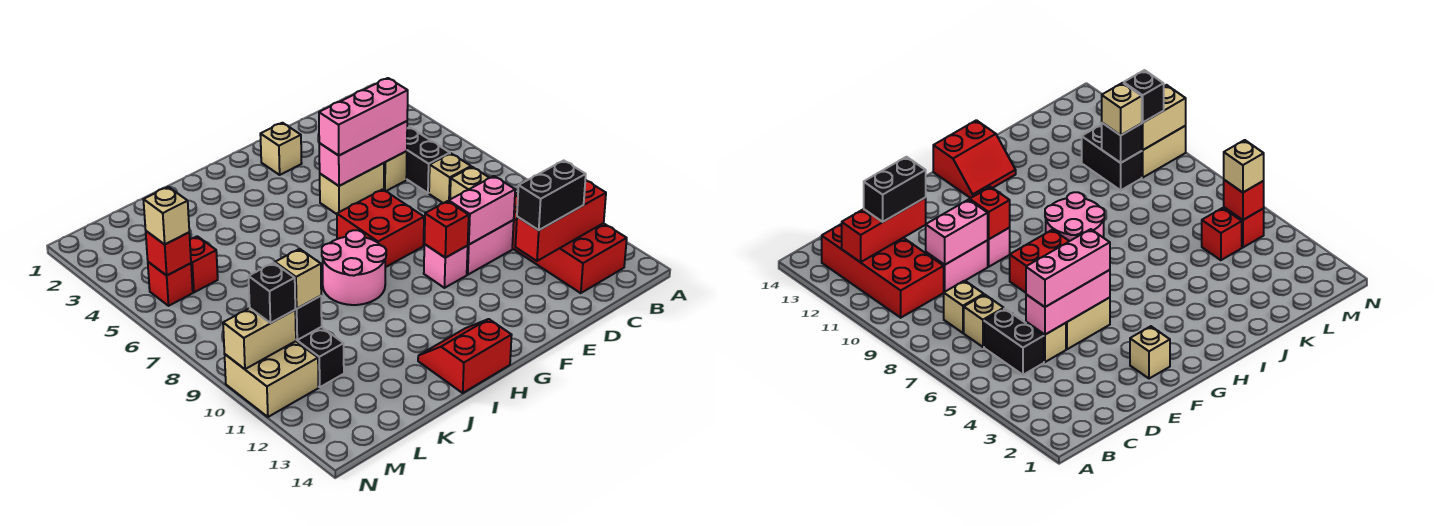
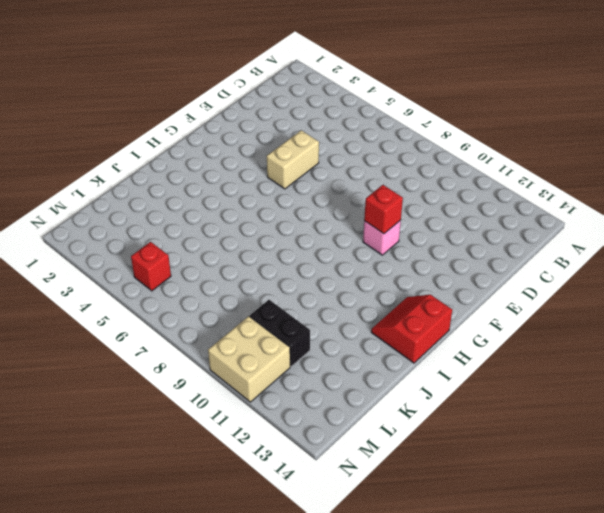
none -> red 2x4 brick [512,193,627,293]
none -> black 1x2 brick [406,127,450,193]
none -> tan 1x1 brick [429,154,471,203]

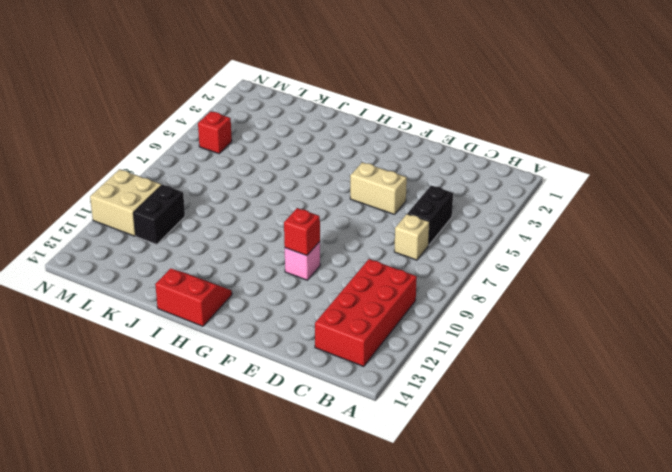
none -> tan 1x1 brick [450,167,489,199]
none -> tan 1x1 brick [384,151,407,191]
none -> pink 1x2 brick [467,220,514,275]

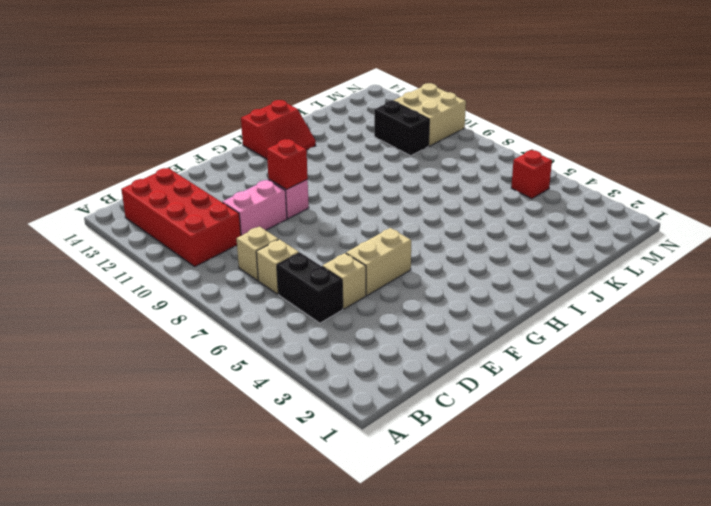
none -> tan 1x1 brick [260,123,302,175]
none -> red 2x2 brick [337,189,424,267]
none -> pink 2x2 round brick [322,230,386,305]

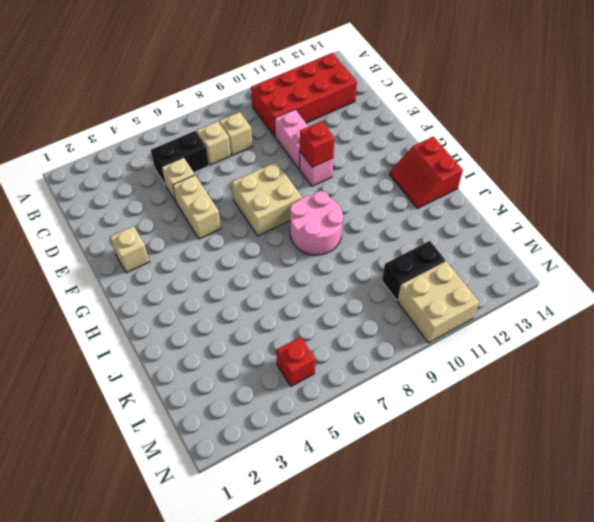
tan 2x2 brick [232,162,302,236] -> red 2x2 brick [337,189,424,267]
none -> red 1x1 brick [190,236,218,292]
none -> red 1x3 brick [515,180,606,261]
none -> pink 1x3 brick [319,121,407,186]

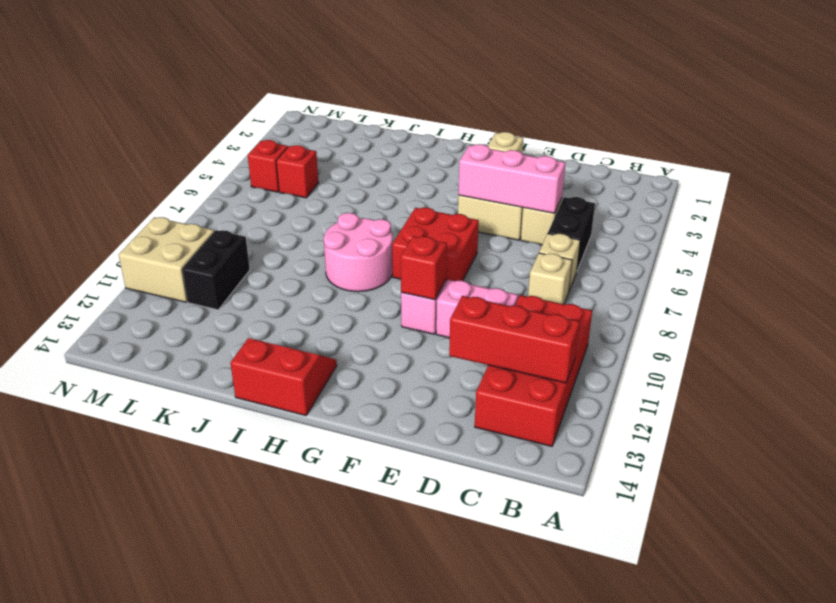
none -> pink 1x2 brick [449,176,515,245]
none -> black 1x1 brick [295,296,322,340]
none -> red 1x1 brick [146,231,191,276]

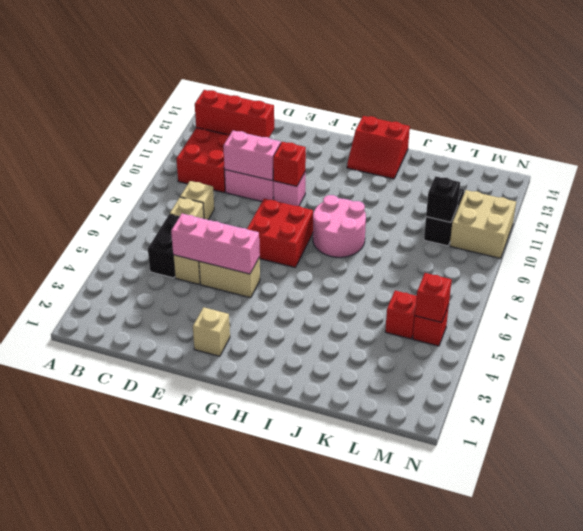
none -> tan 1x2 brick [223,308,296,369]
none -> black 1x2 brick [517,160,586,230]
none -> pink 1x3 brick [319,78,408,155]

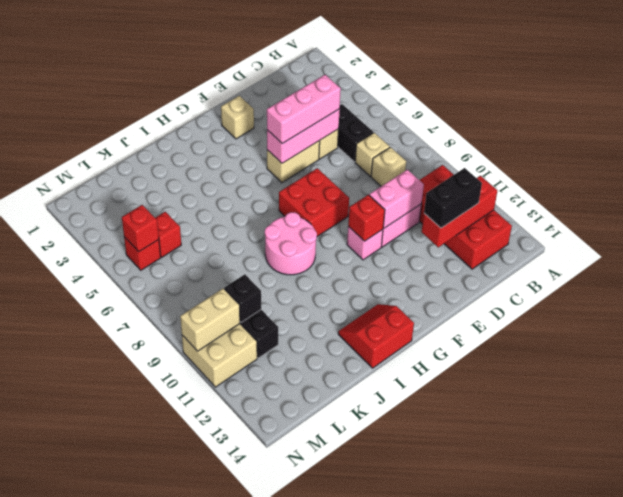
none -> tan 1x1 brick [275,249,321,309]
none -> tan 1x1 brick [143,187,189,244]
none -> black 1x1 brick [249,263,295,323]

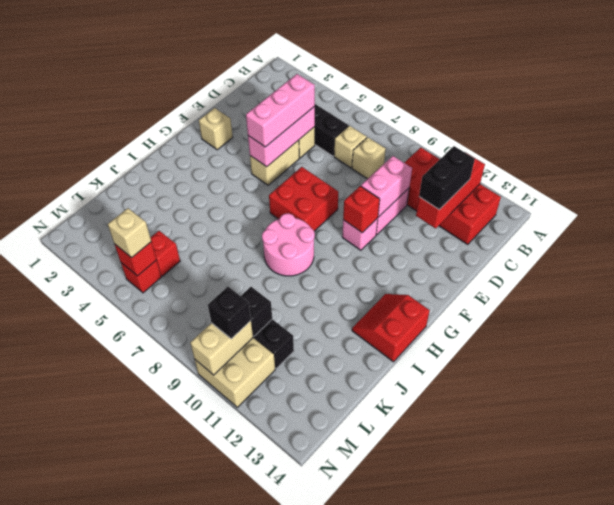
none -> tan 1x1 brick [275,249,321,309]

